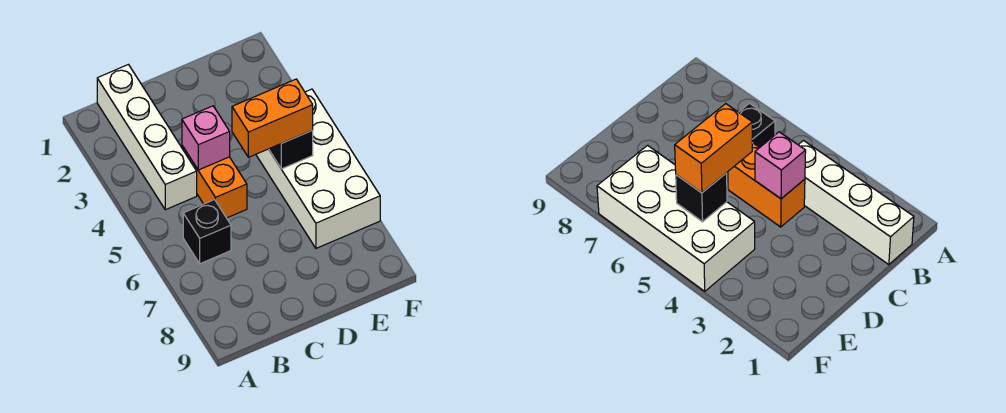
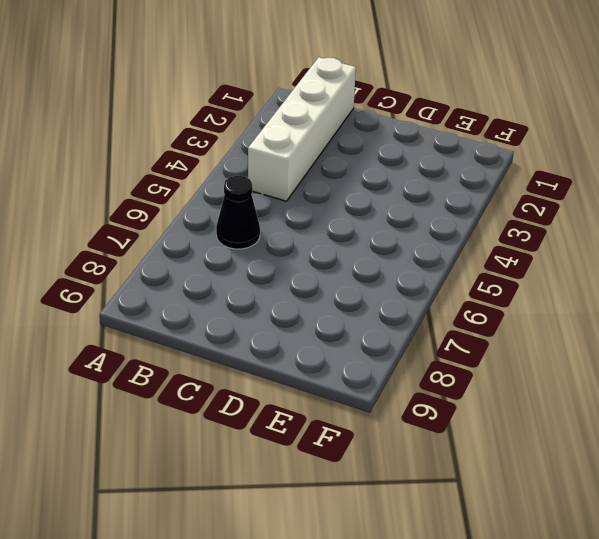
black 1x1 cone [216,176,260,249] -> black 1x1 brick [183,200,231,264]
none -> orange 1x2 brick [182,146,247,218]
none -> white 2x4 brick [256,89,380,248]

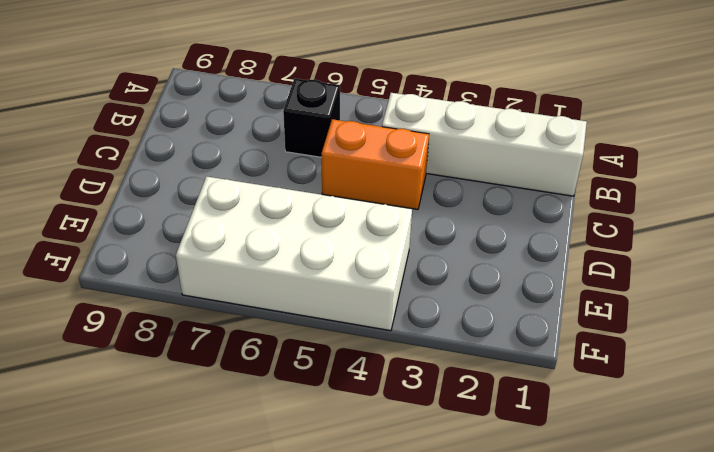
none -> pink 1x1 brick [182,106,230,170]
none -> black 1x1 brick [269,130,313,169]

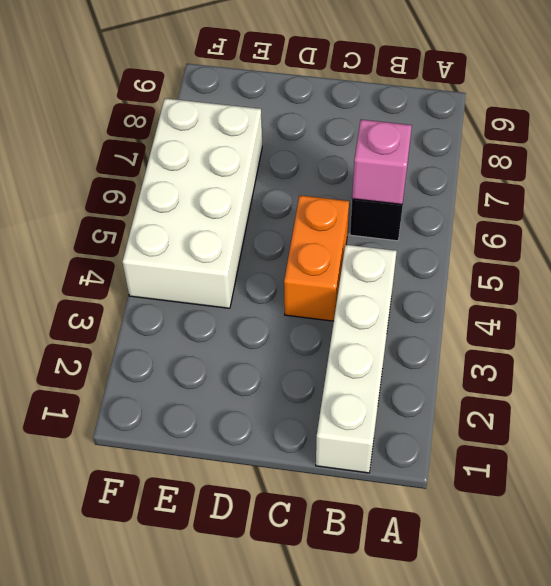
pink 1x1 brick [352,120,412,204] -> pink 1x1 brick moved to [182,106,230,170]
none -> black 1x1 brick [269,130,313,169]
none -> orange 1x2 brick [232,79,313,157]

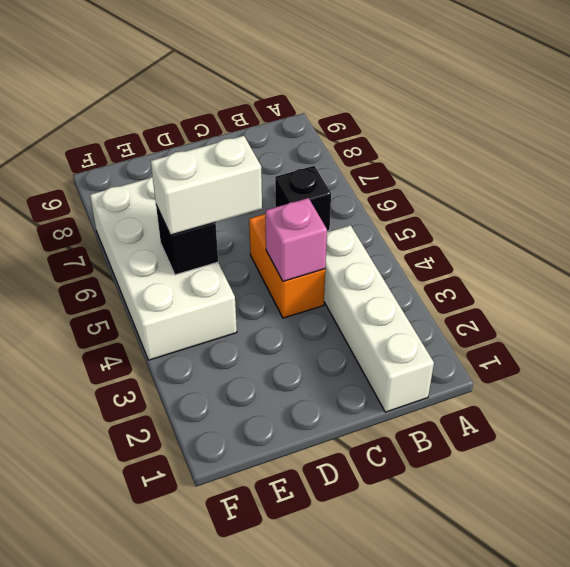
white 1x2 brick [151,136,262,235] -> orange 1x2 brick [232,79,313,157]

